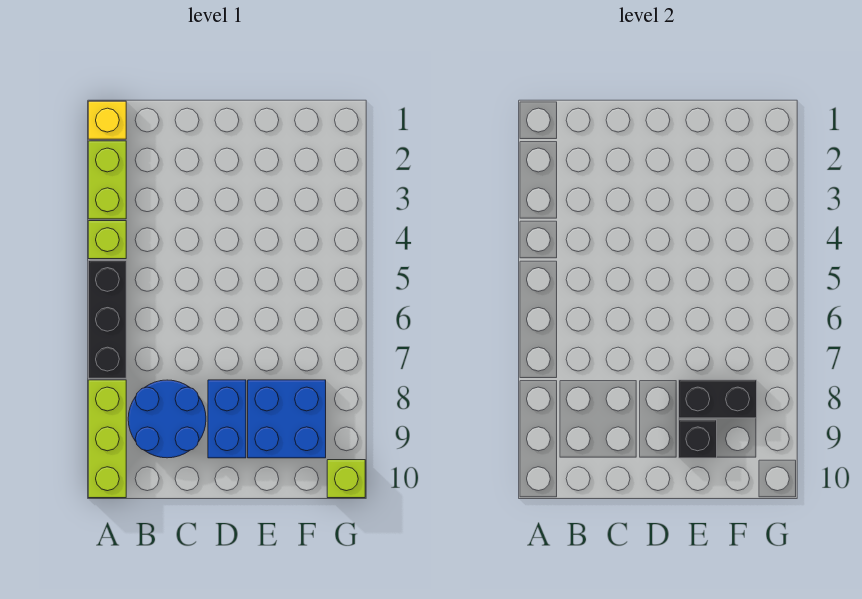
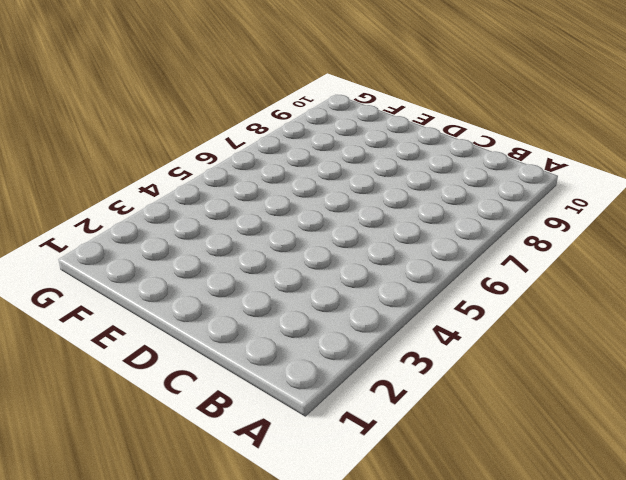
none -> yellow 1x1 brick [88,101,126,139]
none -> lime 1x2 brick [88,141,126,219]

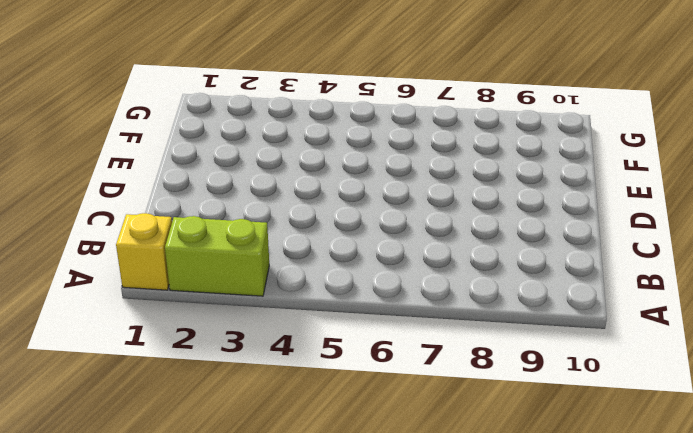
none -> lime 1x1 brick [88,221,126,259]
none -> black 1x3 brick [88,261,126,378]

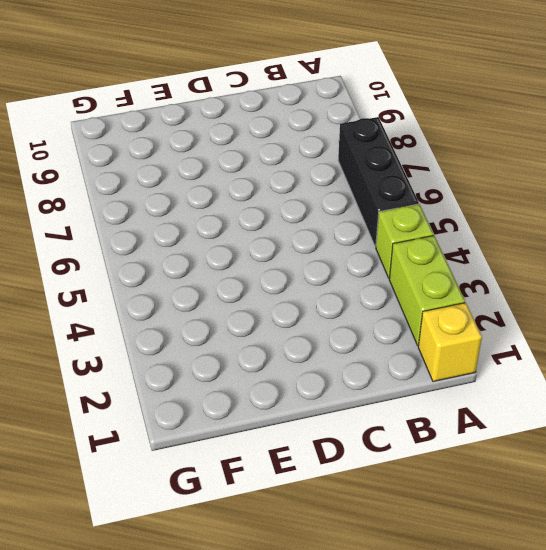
none -> lime 1x3 brick [88,380,126,498]
none -> blue 2x2 round brick [128,380,206,458]

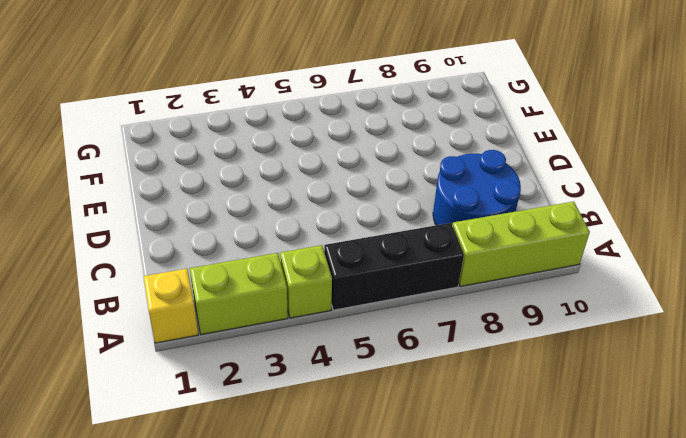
none -> blue 1x2 brick [208,380,246,458]
none -> blue 2x2 brick [248,380,326,458]

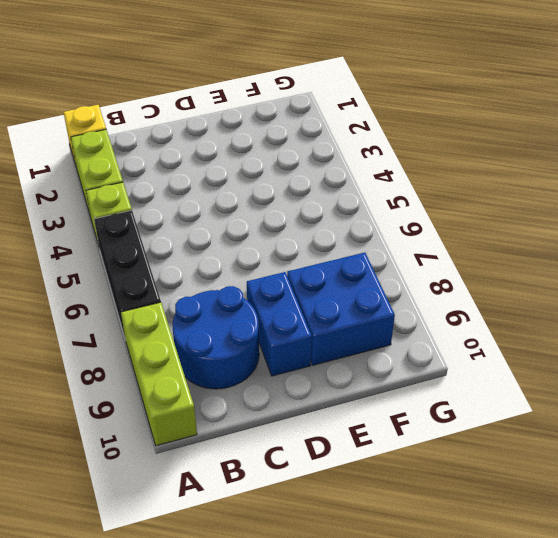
none -> lime 1x1 brick [327,460,365,498]
none -> black 1x2 brick [679,380,757,418]

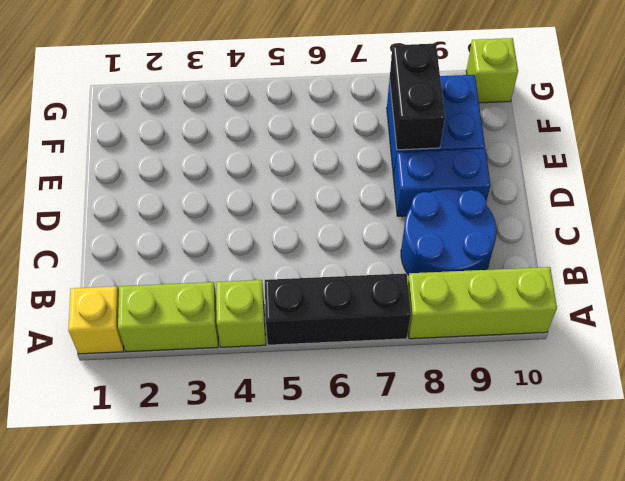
none -> black 1x1 brick [679,420,717,458]

